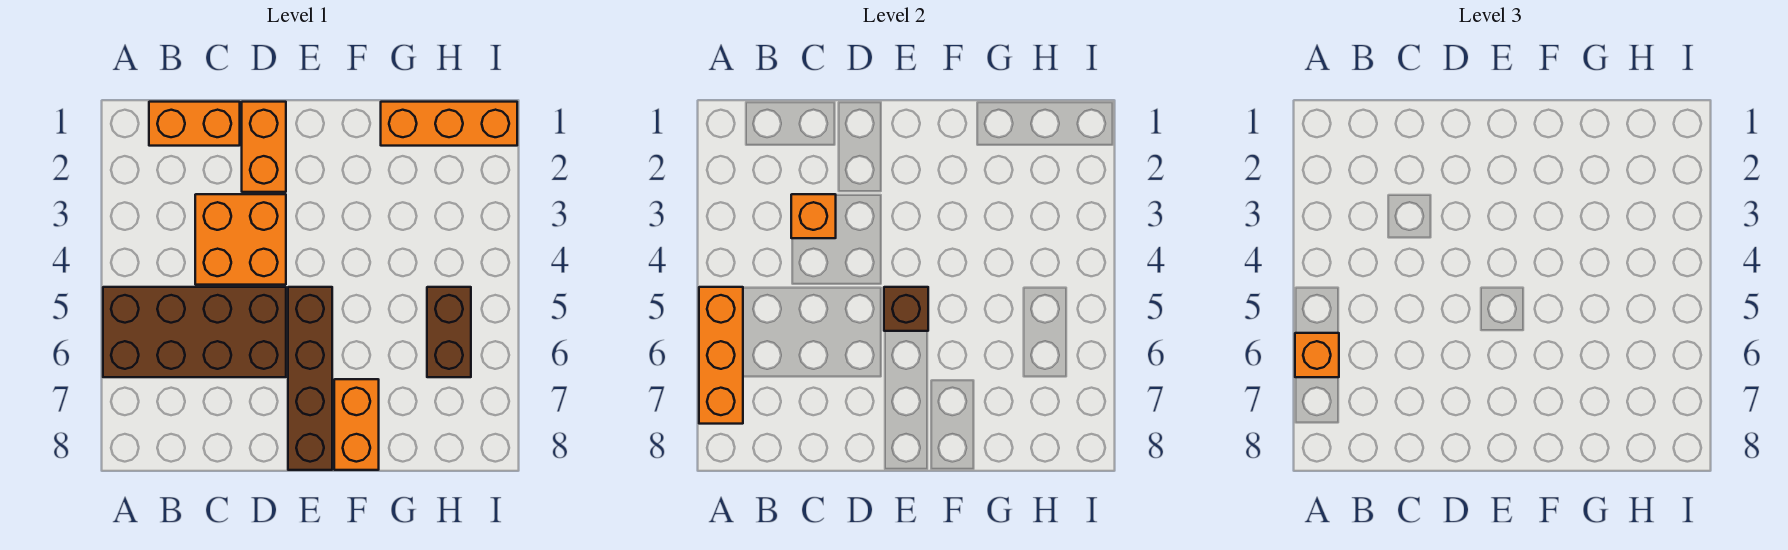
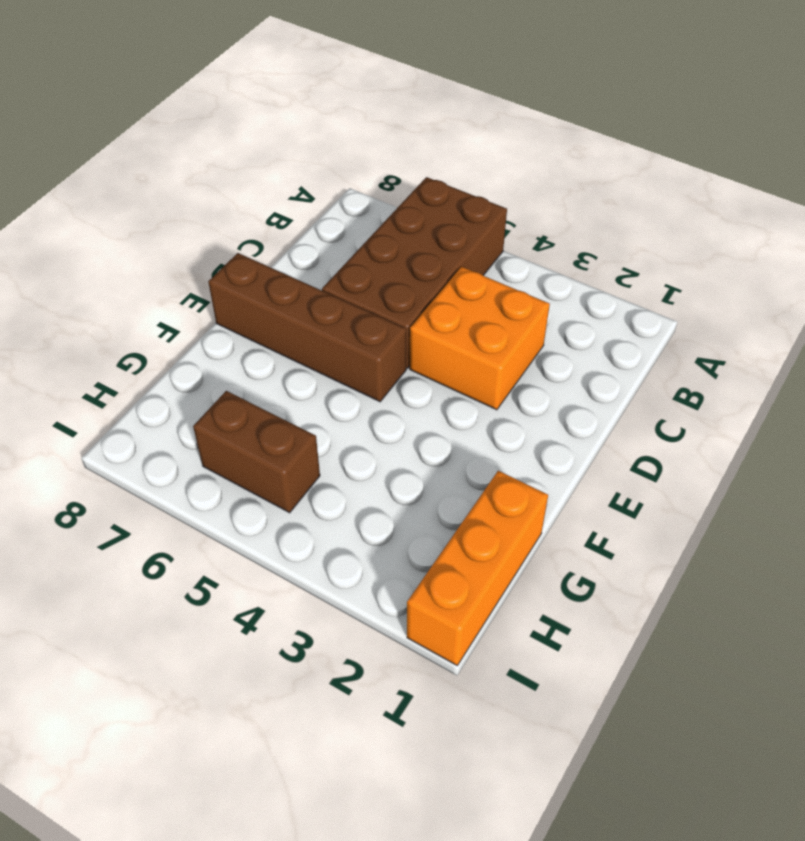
none -> orange 1x2 brick [149,102,240,146]
none -> orange 1x2 brick [242,102,286,192]
none -> orange 1x2 brick [334,379,379,470]

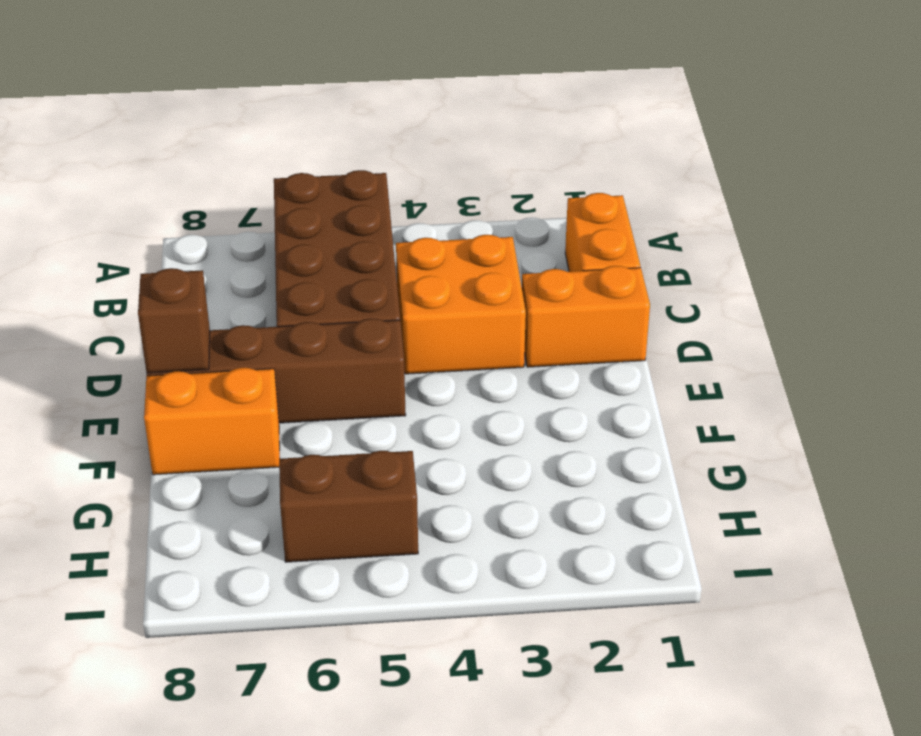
brown 1x1 brick [138,268,210,373] -> brown 1x1 brick moved to [884,287,928,331]
none -> orange 1x3 brick [381,102,517,146]
none -> orange 1x3 brick [699,287,743,424]
none -> orange 1x1 brick [791,194,836,238]

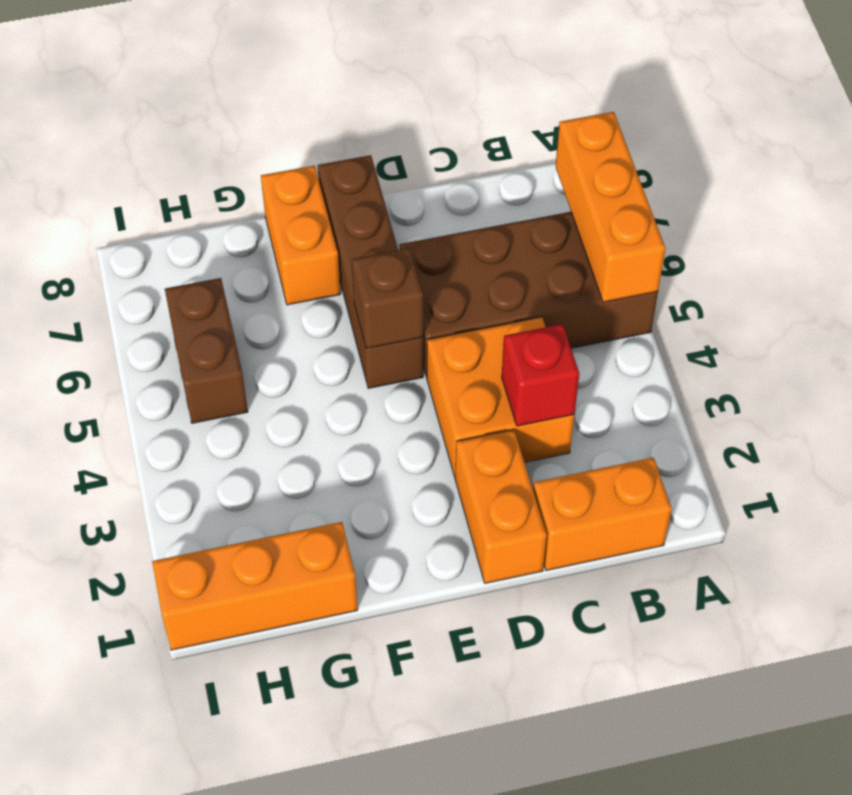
red 1x1 brick [502,324,579,426] -> orange 1x1 brick [791,194,836,238]
none -> orange 1x1 brick [1295,333,1339,377]

